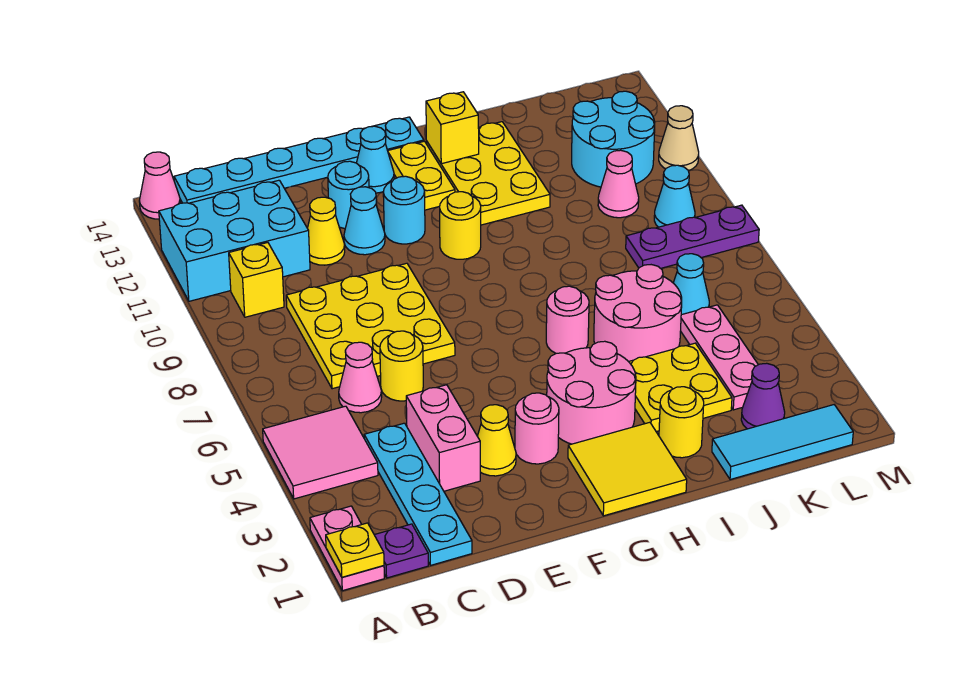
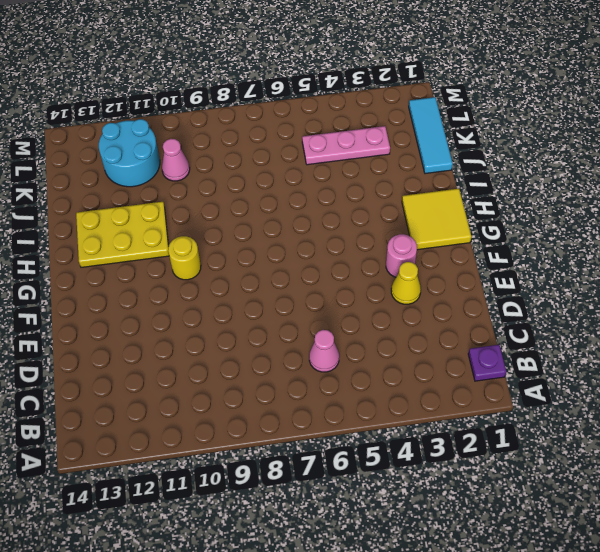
none -> pink 1x2 plate [310,506,384,591]
none -> pink 2x2 tile [263,406,378,499]
none -> cyan 2x3 brick [159,180,310,301]
none -> pink 1x1 cone [139,152,180,219]

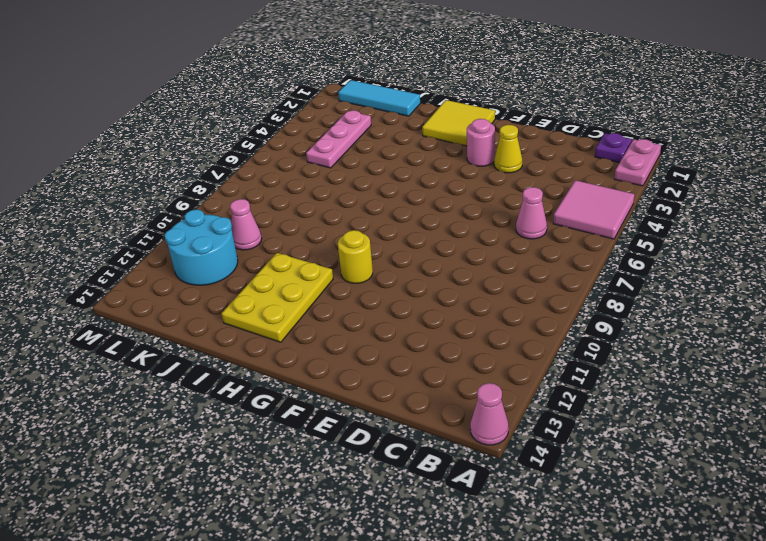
none -> cyan 2x3 brick [159,180,310,301]
none -> yellow 1x1 brick [229,243,284,317]
none -> cyan 1x6 plate [174,117,424,203]
none -> cyan 1x4 plate [364,423,472,565]

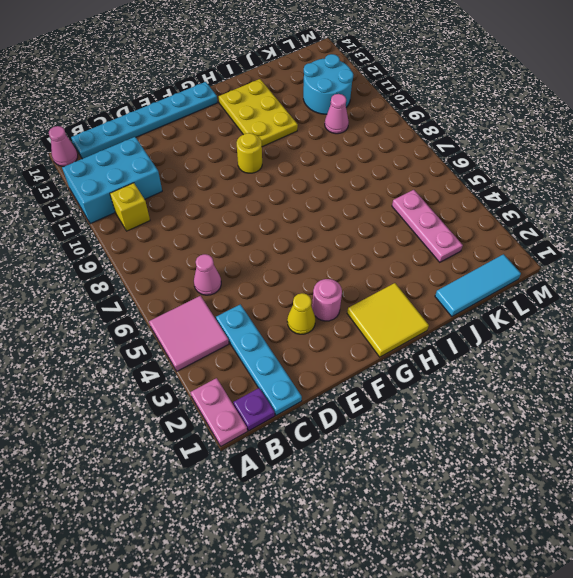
none -> yellow 3x3 plate [286,263,455,389]
none -> pink 1x2 brick [406,385,480,491]
none -> yellow 1x1 round brick [380,331,423,401]
none -> yellow 1x1 cone [307,197,345,265]

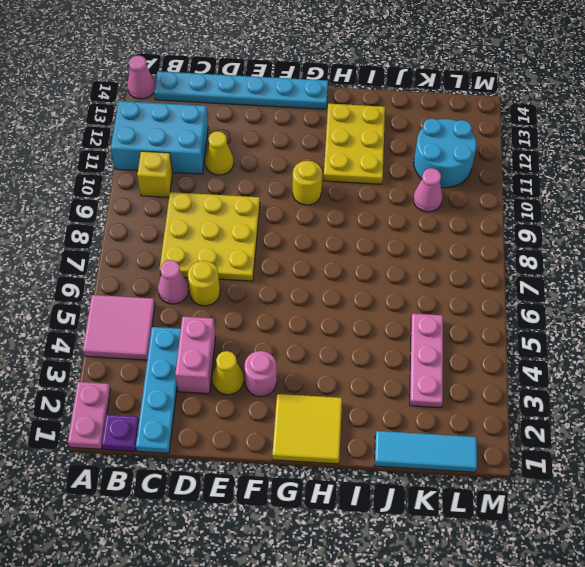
none -> cyan 1x1 cone [344,187,385,255]
none -> cyan 1x1 round brick [328,161,369,229]
none -> cyan 1x1 round brick [383,176,425,244]
none -> cyan 1x1 cone [357,126,394,193]

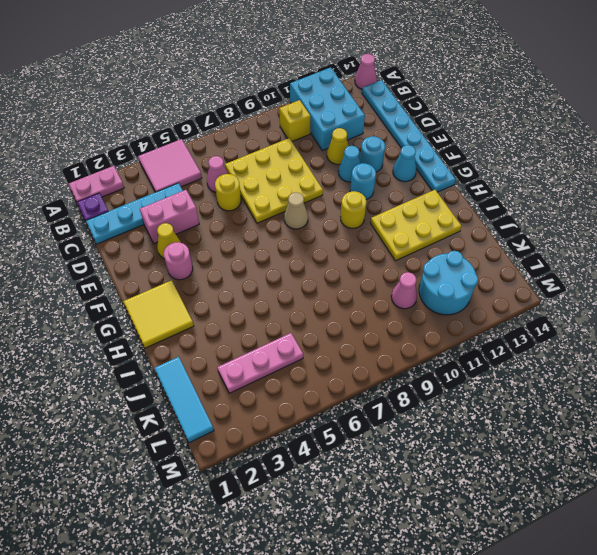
tan 1x1 cone [284,192,308,229] -> tan 1x1 cone moved to [659,106,699,171]
none -> pink 2x2 round brick [547,341,636,444]
none -> yellow 1x2 plate [388,141,455,210]
none -> pink 1x1 round brick [546,286,589,353]
none -> yellow 1x1 round brick [659,387,704,458]

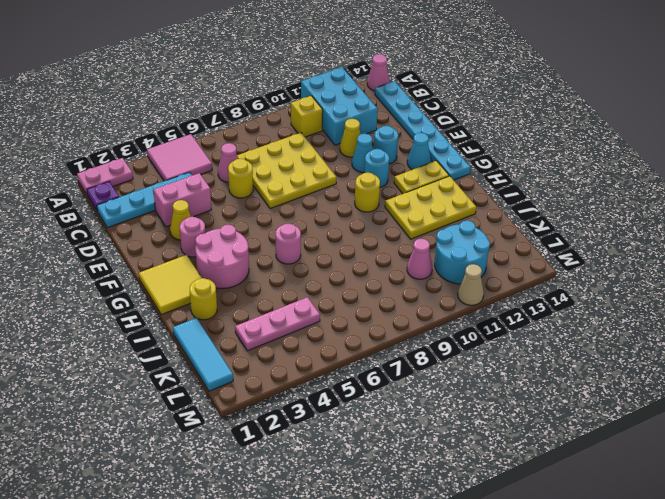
none -> yellow 2x2 plate [629,343,732,432]
none -> pink 2x2 round brick [594,265,682,362]
none -> purple 1x1 cone [741,363,785,429]
none -> cyan 1x1 cone [673,254,709,315]

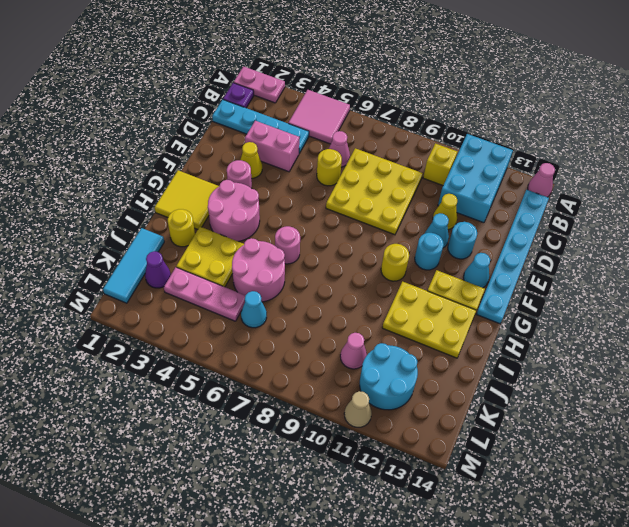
none -> purple 1x3 plate [626,205,759,268]
none -> cyan 1x1 cone [654,165,695,227]
none -> yellow 1x1 plate [326,523,384,577]
none -> yellow 1x1 brick [426,92,479,164]

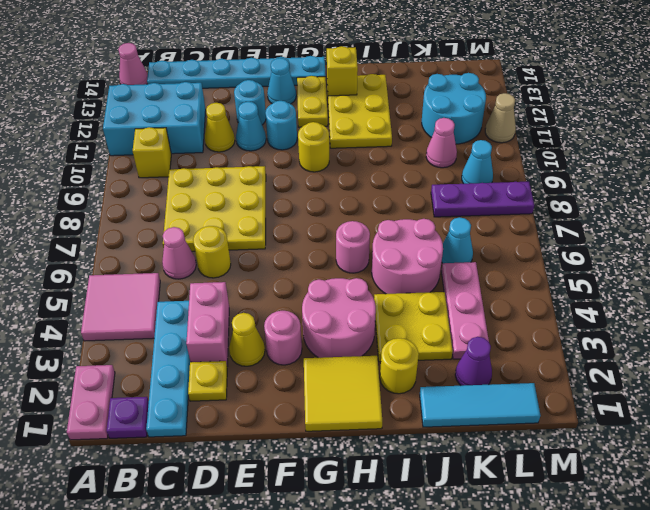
yellow 1x1 plate [188,361,227,401] -> yellow 1x1 plate moved to [326,523,384,577]

